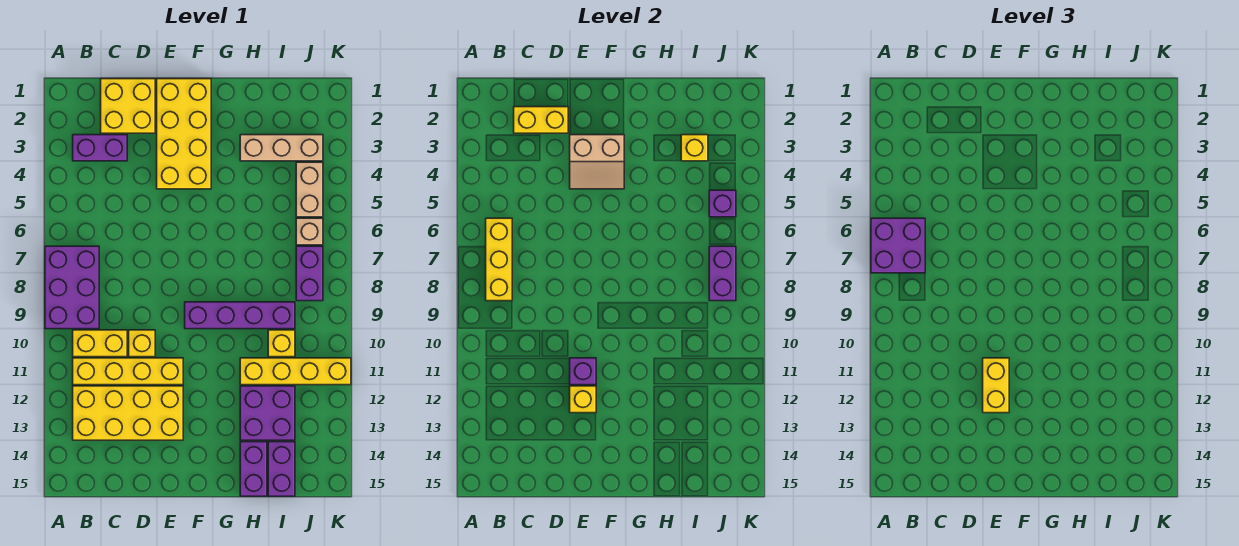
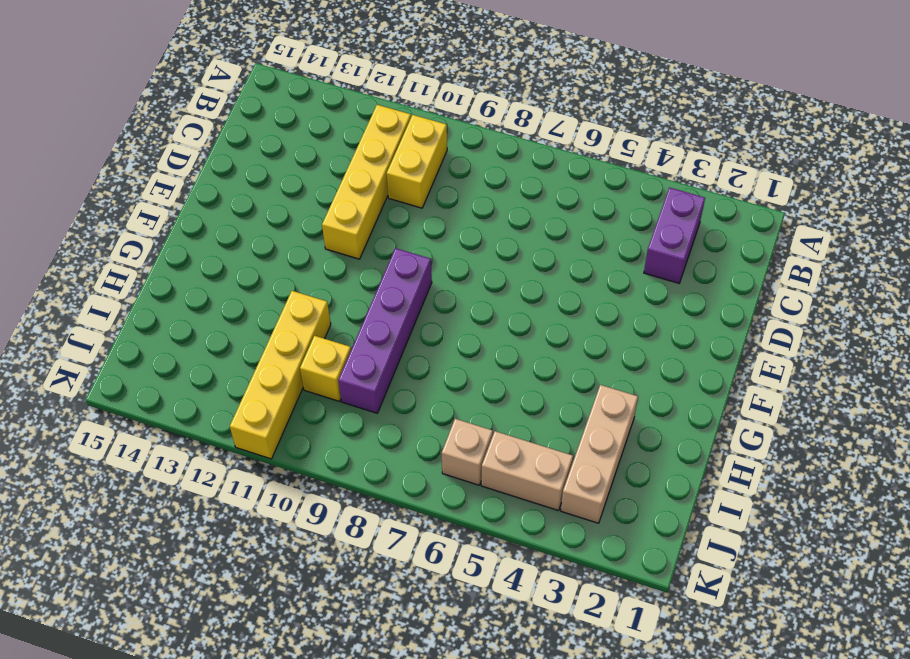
none -> purple 2x3 brick [45,246,99,329]
none -> yellow 2x4 brick [73,386,183,440]
none -> yellow 2x2 brick [101,79,155,133]

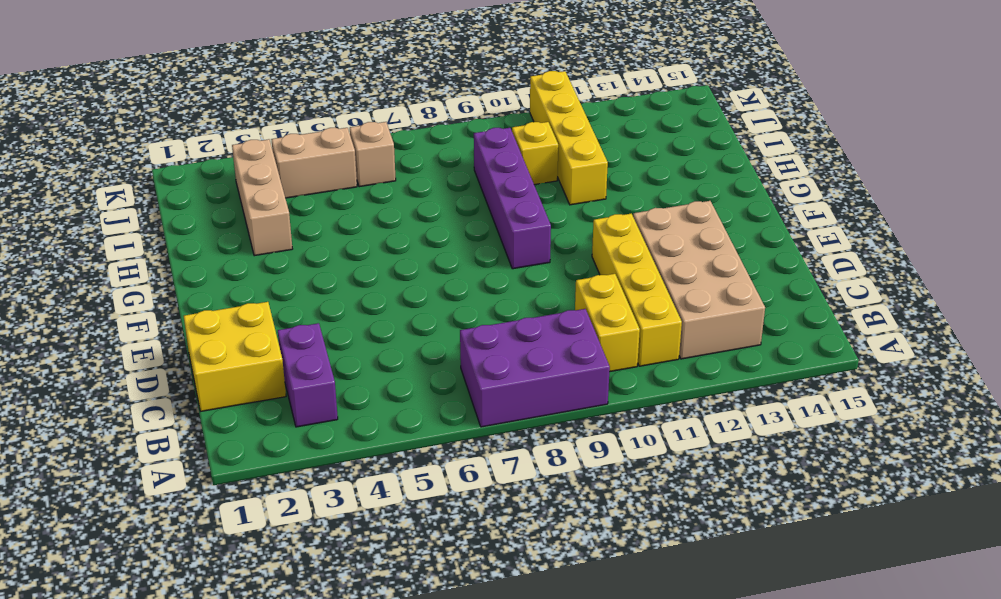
tan 2x4 brick [633,201,765,359] -> yellow 2x4 brick [73,386,183,440]
none -> yellow 1x1 brick [129,330,155,357]
none -> yellow 2x4 brick [157,79,211,189]
none -> purple 2x2 brick [240,386,295,440]

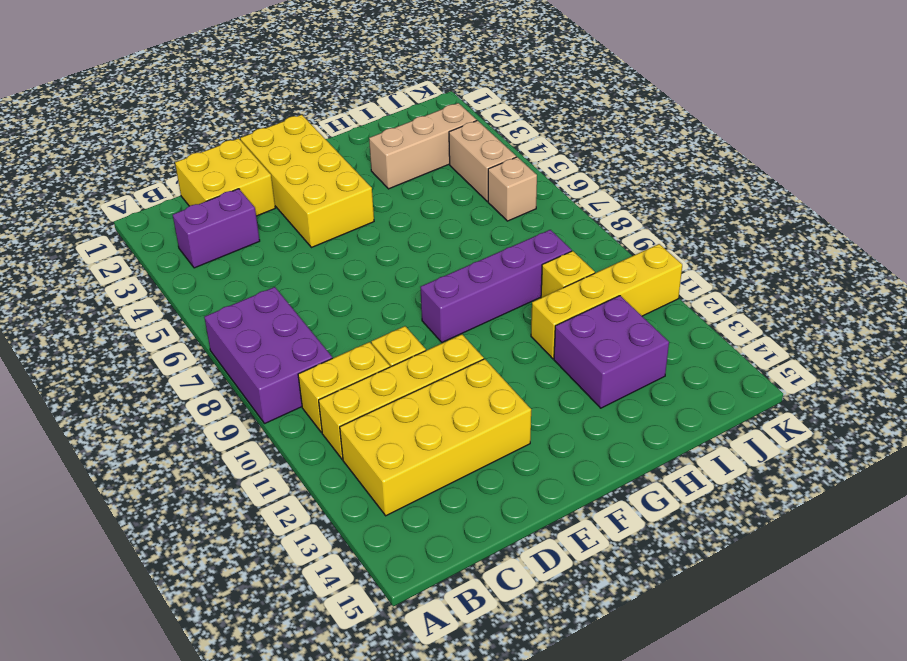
none -> purple 1x2 brick [240,442,267,496]
none -> purple 1x2 brick [268,442,295,496]
none -> purple 1x2 brick [296,246,323,301]

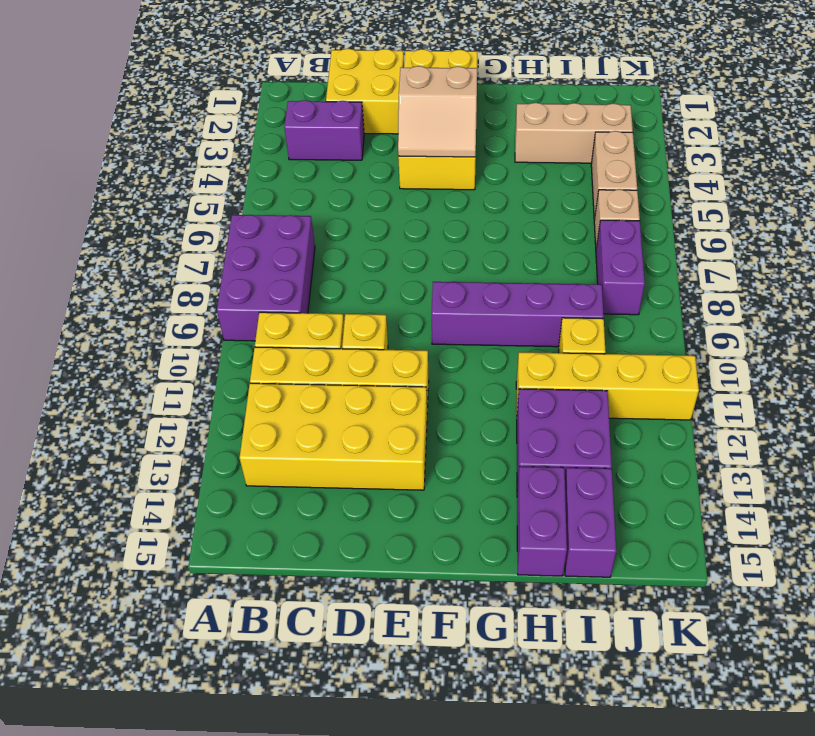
none -> yellow 1x3 brick [486,218,512,301]
none -> yellow 1x2 brick [514,107,568,133]
none -> purple 1x1 brick [570,358,596,385]

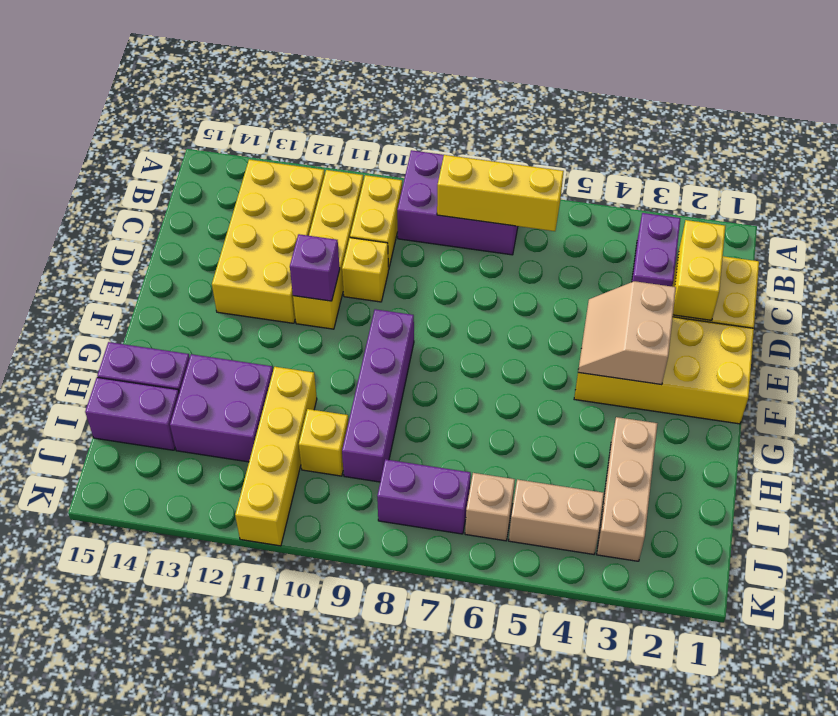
none -> yellow 1x1 brick [570,386,596,413]
none -> yellow 1x1 brick [681,135,708,161]
none -> purple 1x1 brick [709,190,736,217]

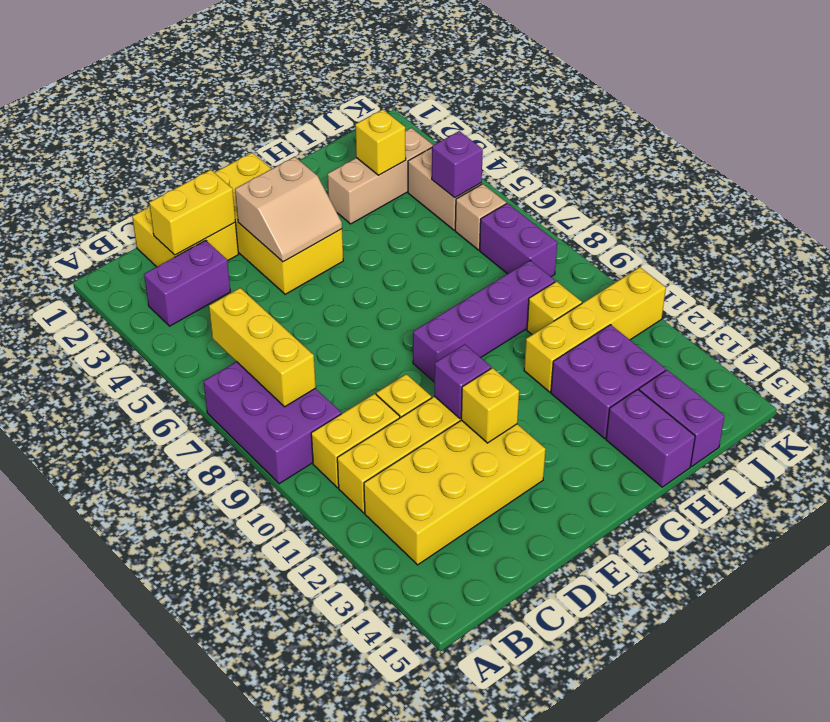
none -> purple 1x2 brick [709,246,736,301]
none -> purple 2x2 brick [871,218,925,273]
none -> yellow 1x2 brick [983,358,1009,413]

